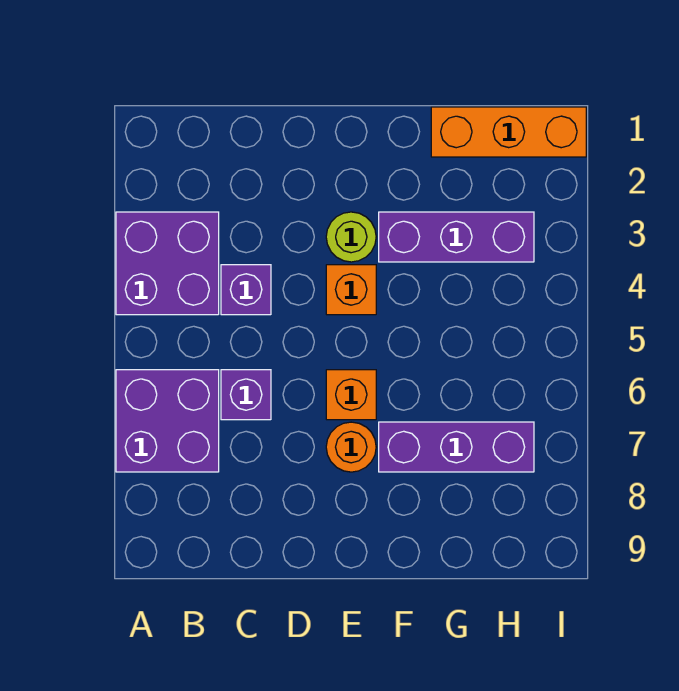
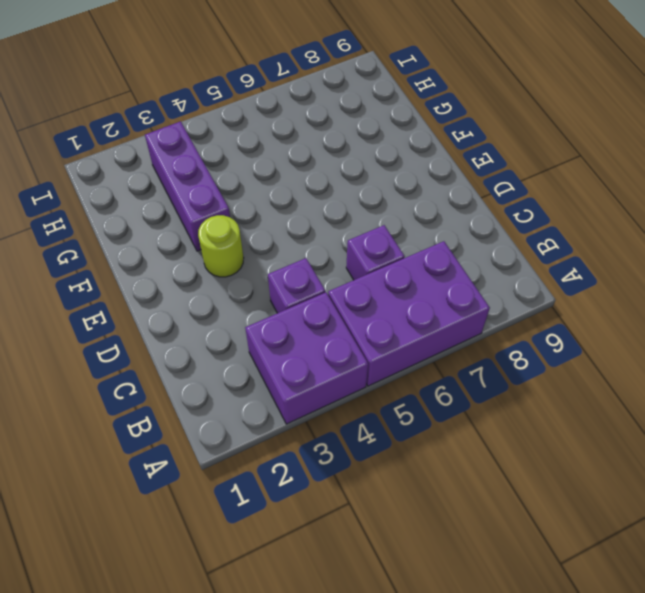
purple 2x3 brick [328,241,490,386] -> purple 2x2 brick [116,370,219,472]
none -> orange 1x1 brick [326,265,376,315]
none -> orange 1x1 brick [326,370,376,420]

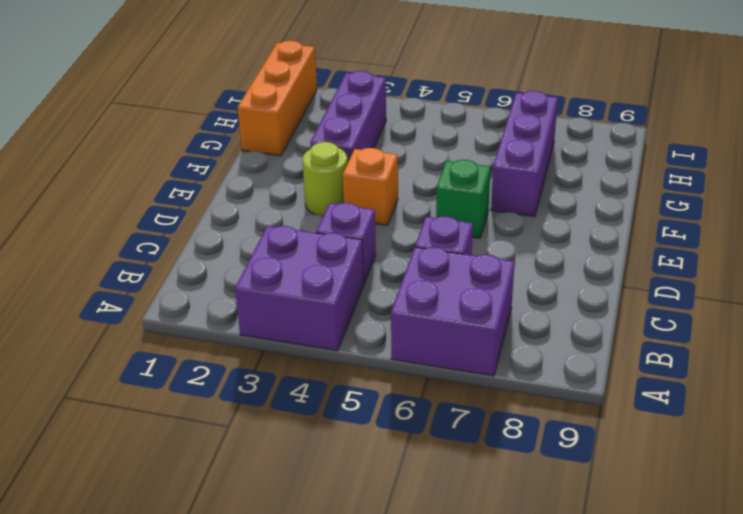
green 1x1 brick [436,160,491,238] -> orange 1x1 brick [326,370,376,420]
none -> orange 1x1 round brick [326,422,376,472]

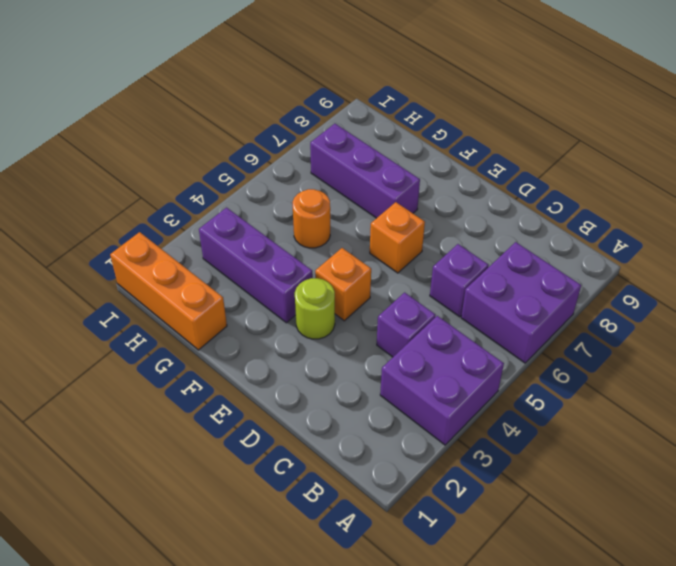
orange 1x1 round brick [293,189,330,248] -> orange 1x1 round brick moved to [326,422,376,472]

